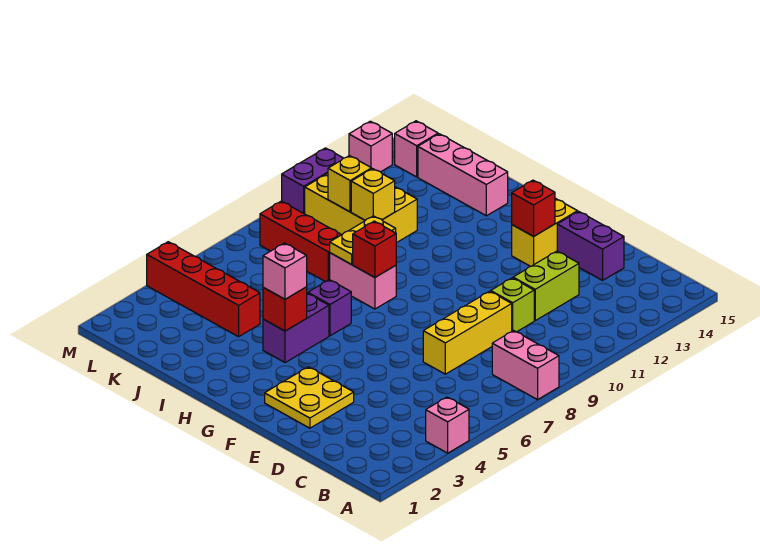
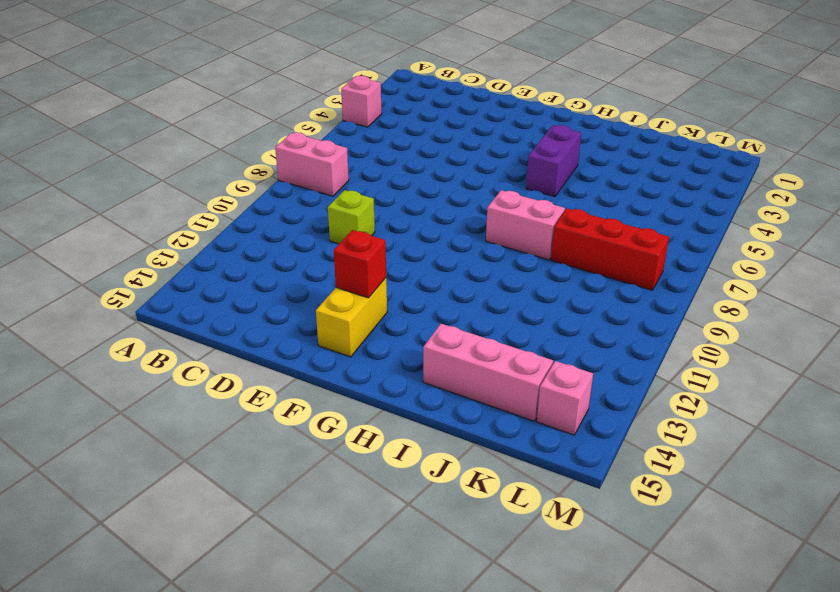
none -> yellow 1x3 brick [423,291,512,374]
none -> lime 1x2 brick [513,251,579,320]
none -> purple 1x2 brick [557,211,624,280]

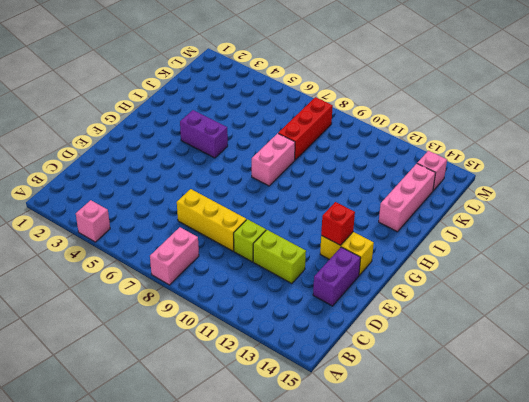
none -> yellow 2x2 plate [265,367,354,428]
none -> purple 1x1 brick [308,280,351,336]
none -> red 1x4 brick [147,242,260,337]

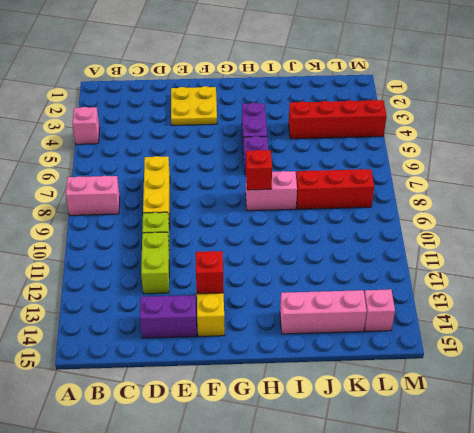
none -> yellow 2x3 brick [305,173,417,243]
none -> purple 1x2 brick [282,148,343,214]
none -> pink 1x1 brick [349,121,392,172]

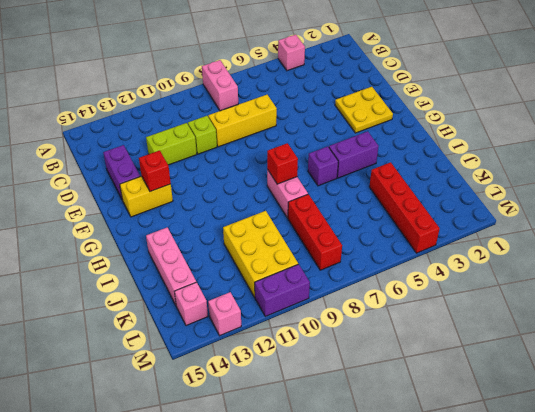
none -> red 1x1 brick [263,287,307,331]
none -> yellow 1x2 plate [330,216,396,264]
none -> yellow 1x1 brick [351,169,395,220]

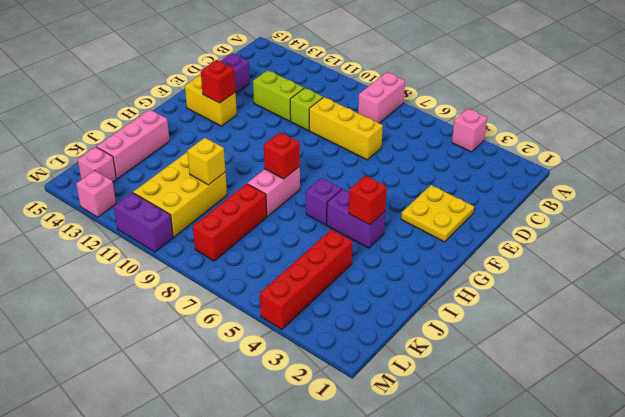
none -> yellow 1x2 plate [330,216,396,264]
none -> yellow 1x1 brick [328,156,372,212]
none -> pink 1x1 brick [263,243,307,299]

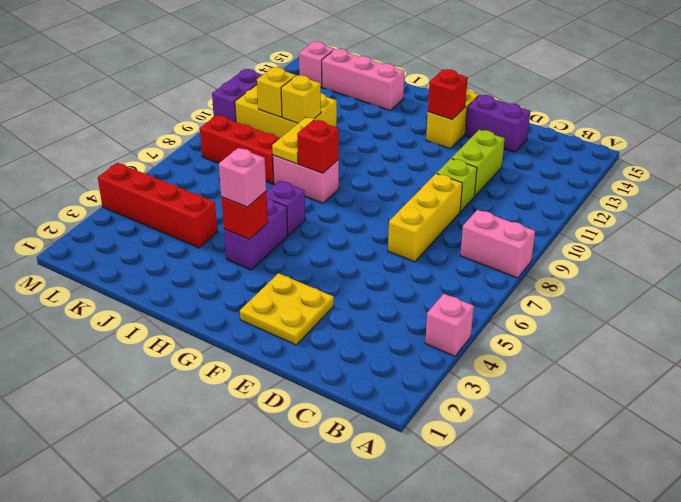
none -> pink 1x1 brick [349,121,392,172]

